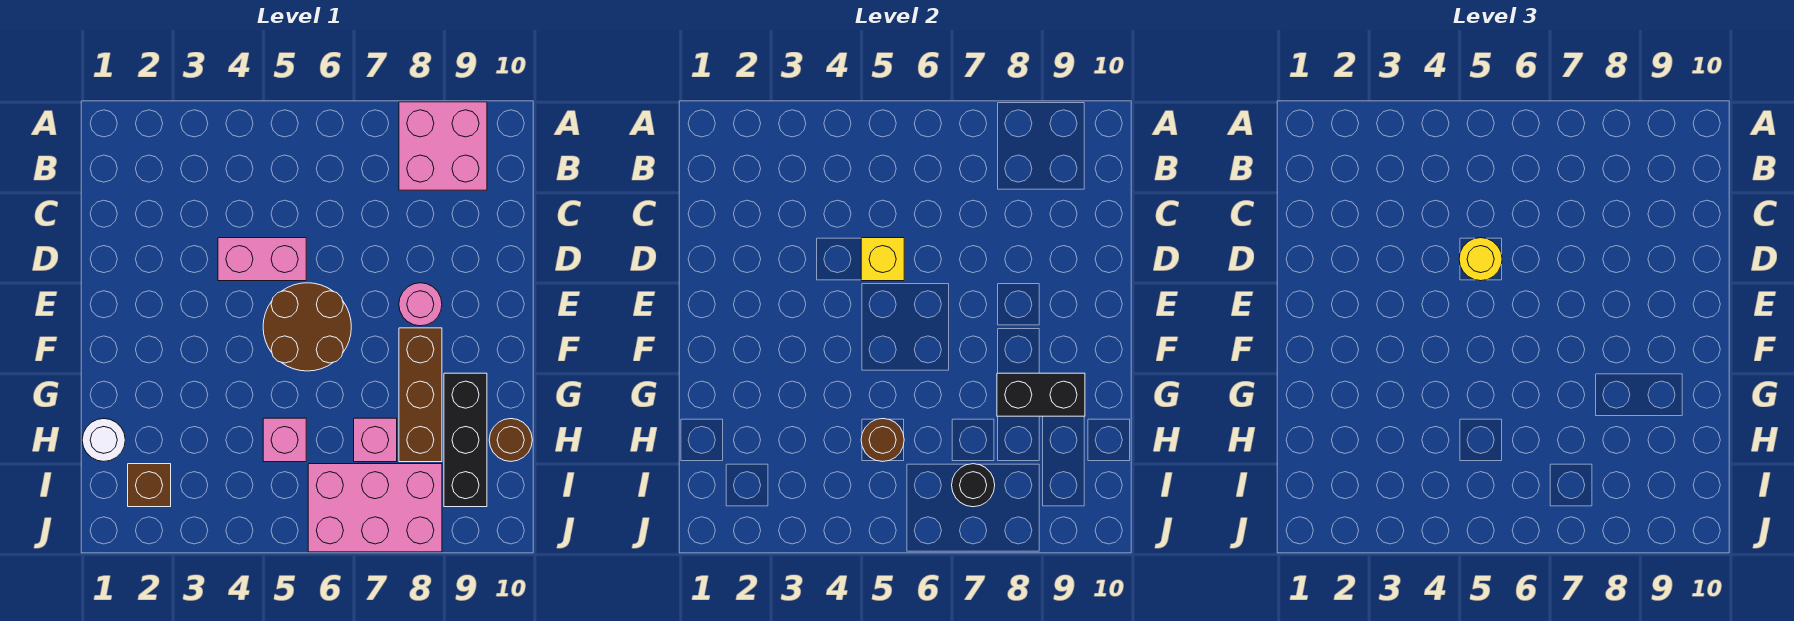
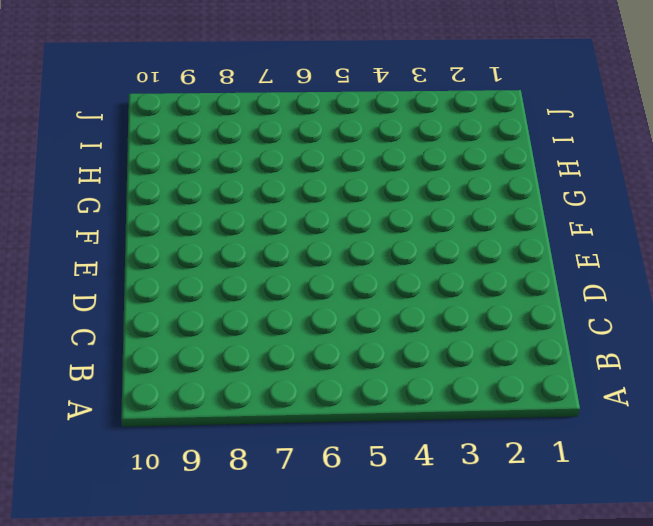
none -> pink 2x2 brick [399,102,487,190]
none -> pink 1x2 brick [218,238,306,281]
none -> brown 2x2 round brick [263,283,351,371]

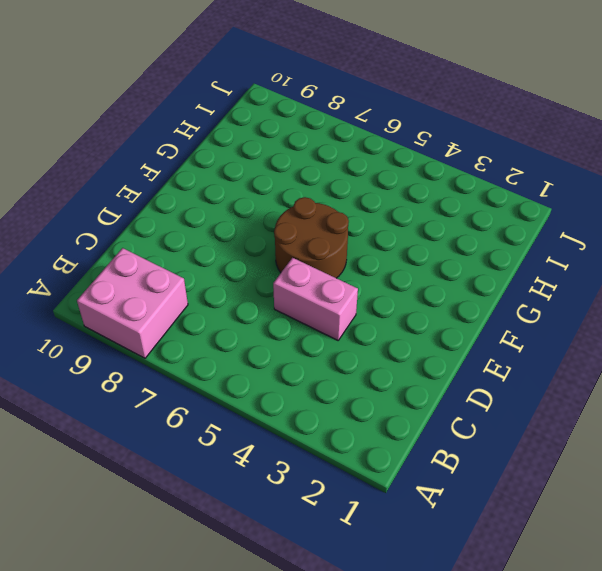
none -> pink 1x1 round brick [399,283,442,326]
none -> brown 1x3 brick [399,328,442,462]
none -> black 1x3 brick [444,373,487,507]

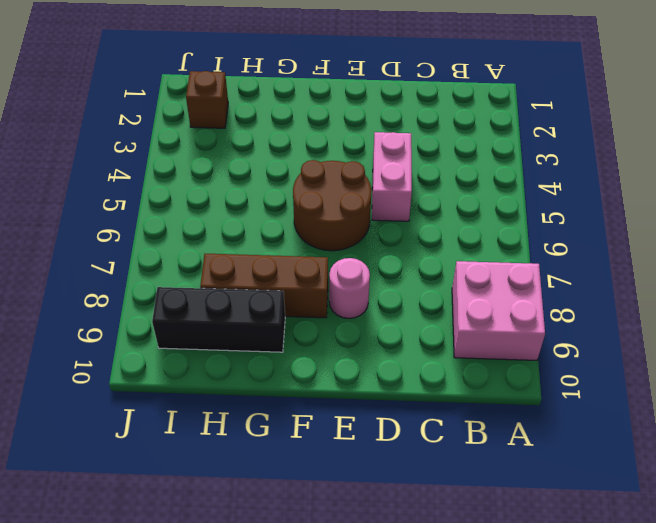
none -> white 1x1 round brick [82,419,125,461]
none -> pink 1x1 brick [263,418,306,462]
none -> pink 1x1 brick [354,418,397,462]

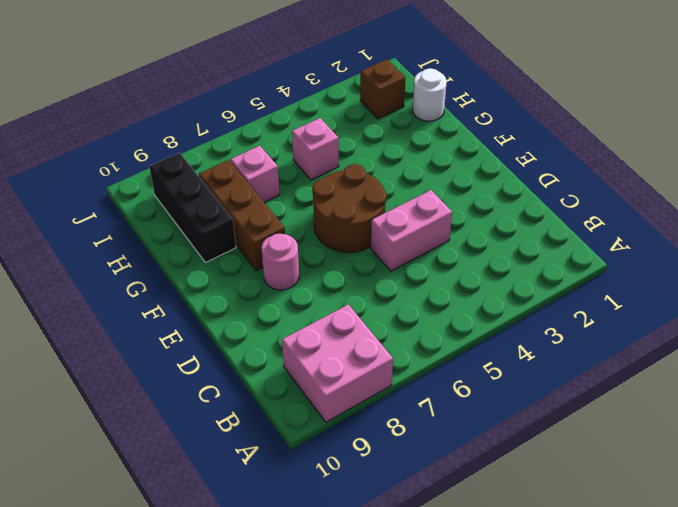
none -> brown 1x1 round brick [489,419,532,461]
none -> pink 2x3 brick [308,464,442,552]
none -> yellow 1x1 brick [861,238,904,281]

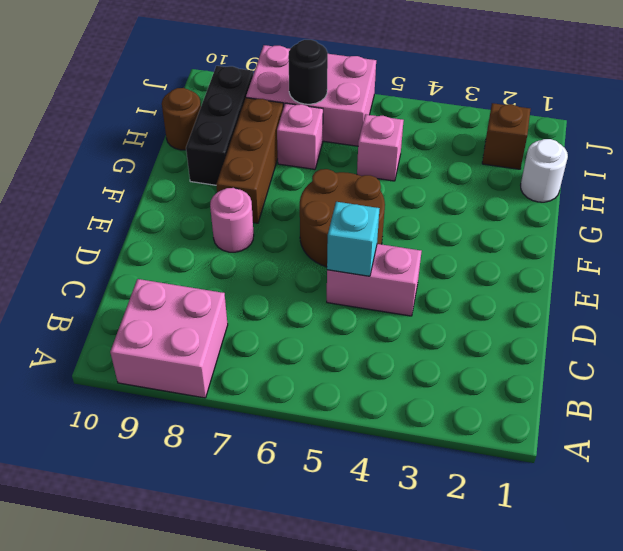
cyan 1x1 brick [327,202,380,276] -> yellow 1x1 brick [861,238,904,281]
none -> black 1x2 brick [997,373,1085,416]
none -> brown 1x1 round brick [861,419,904,462]
none -> yellow 1x1 round brick [1459,238,1502,281]

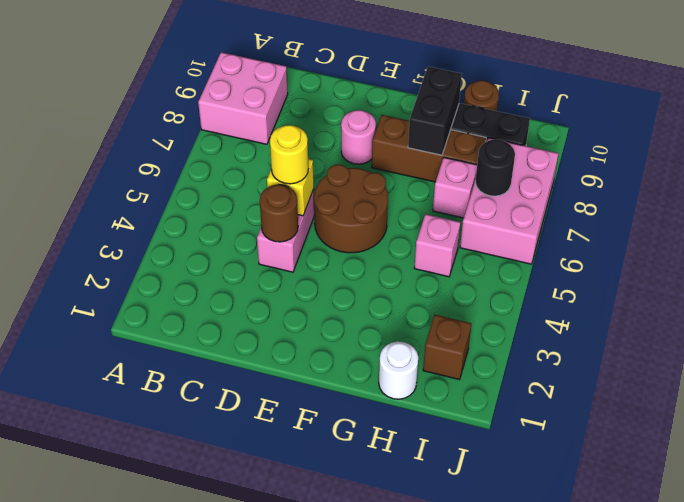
brown 1x1 round brick [260,185,298,242] -> brown 1x1 round brick moved to [861,419,904,462]

